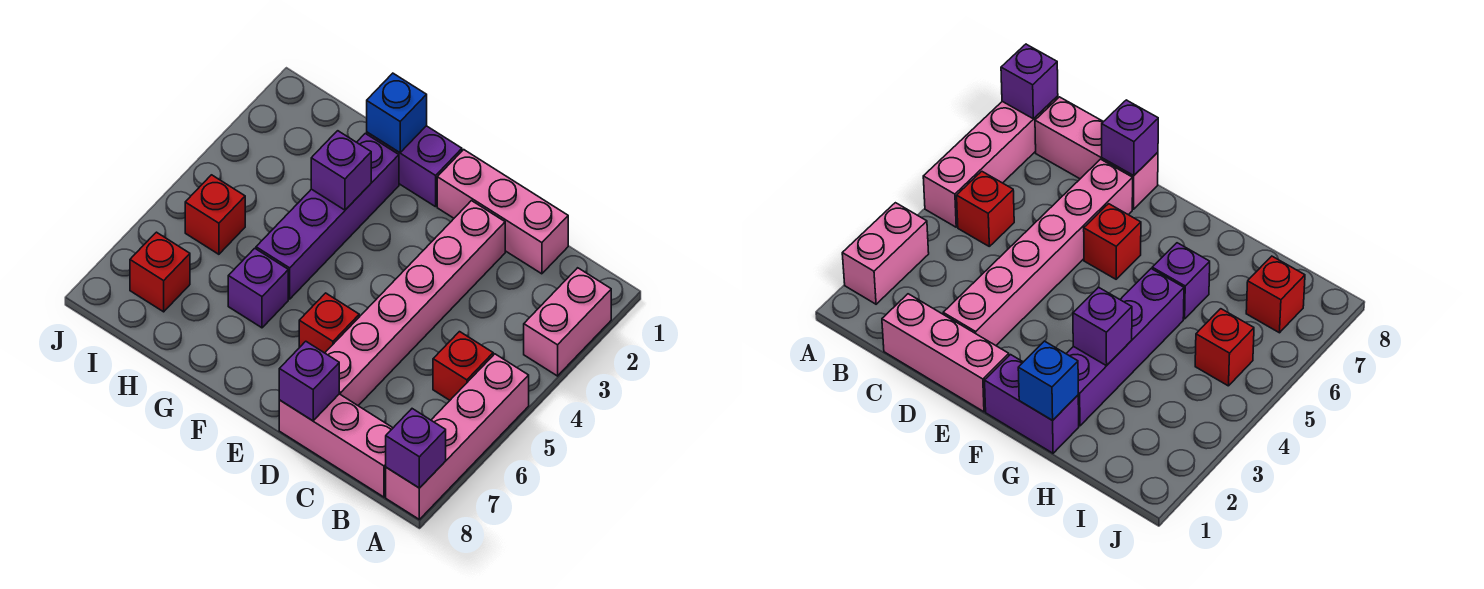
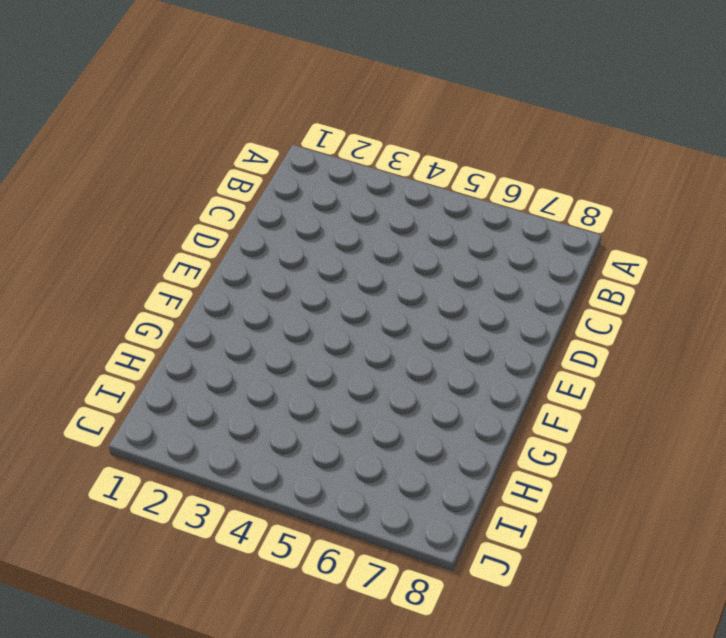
none -> pink 1x2 brick [524,268,611,376]
none -> pink 1x4 brick [386,354,529,519]
none -> red 1x1 brick [433,332,493,400]

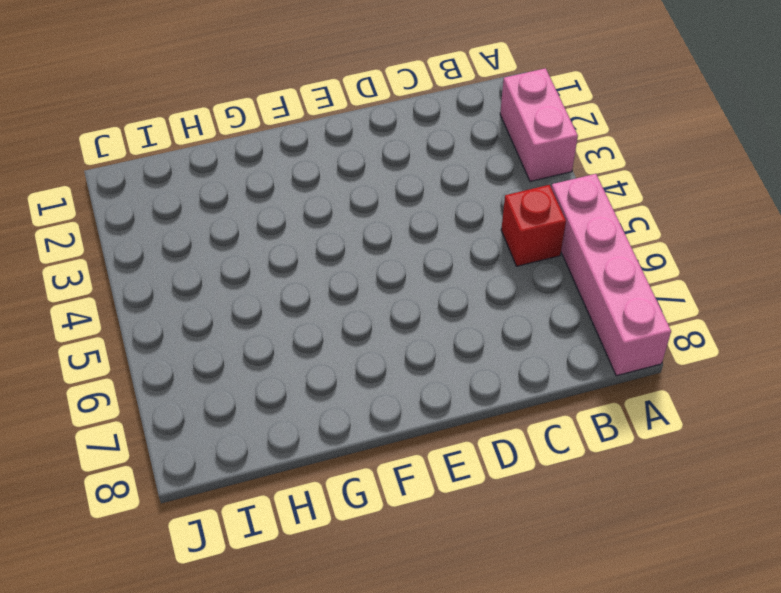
none -> pink 1x3 brick [279,394,393,497]
none -> pink 1x3 brick [437,150,568,274]
none -> pink 1x6 brick [325,201,505,406]

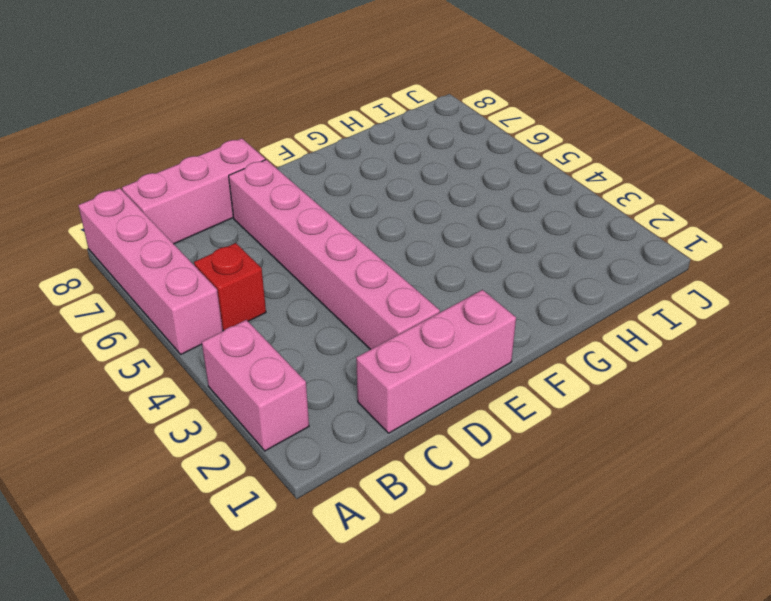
none -> red 1x1 brick [299,293,359,353]
none -> purple 1x2 brick [367,126,462,207]
none -> purple 1x4 brick [256,134,399,299]

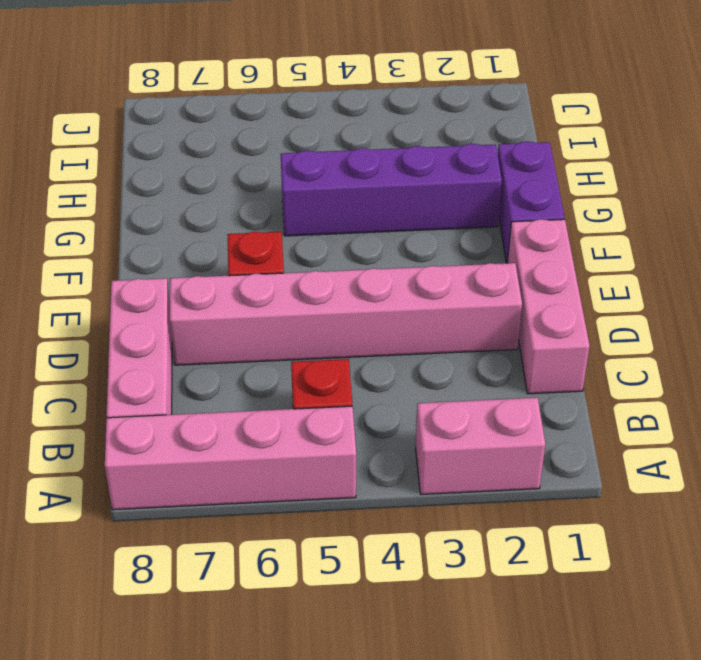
none -> purple 1x1 brick [228,248,288,328]
none -> red 1x1 brick [185,175,245,254]
none -> red 1x1 brick [130,232,190,312]

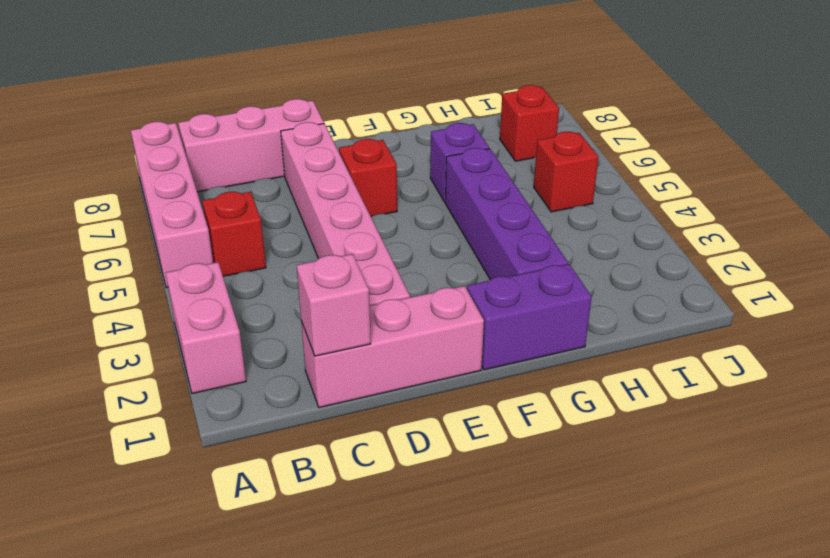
pink 1x1 brick [297,254,371,356] -> none
none -> purple 1x1 brick [386,409,446,488]
none -> purple 1x1 brick [279,341,339,421]
none -> blue 1x1 brick [367,73,427,153]

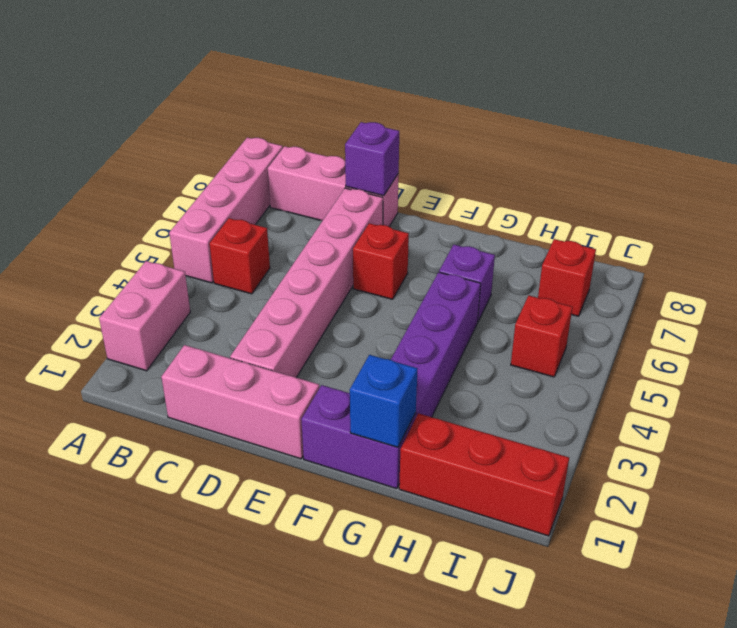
red 1x3 brick [399,413,569,536] -> none
none -> purple 1x1 brick [386,409,446,488]
none -> purple 1x1 brick [311,131,371,210]

